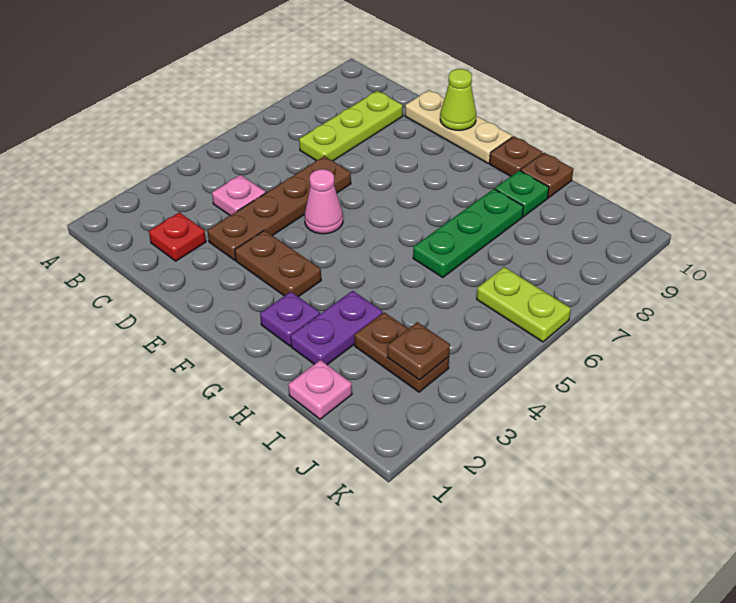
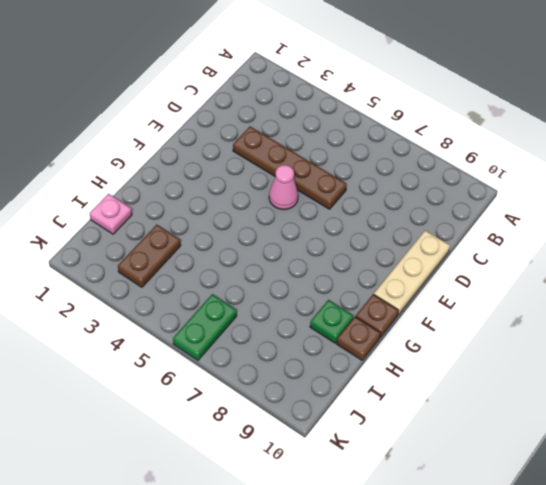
green 1x2 plate [173,294,237,360] -> lime 1x2 plate [477,267,571,342]
none -> red 1x1 plate [149,212,206,261]
none -> pink 1x1 plate [212,175,266,216]
none -> lime 1x3 plate [299,91,403,161]

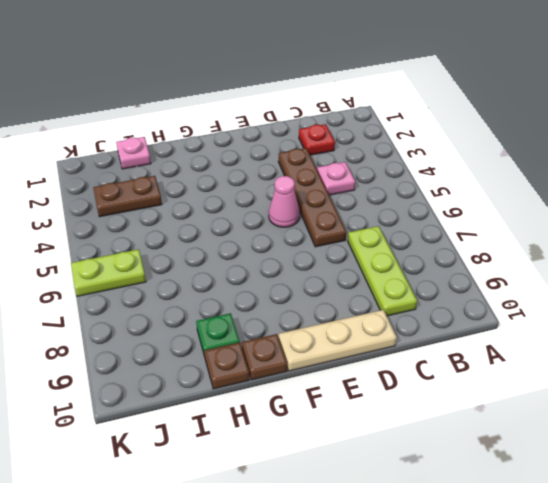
none -> brown 1x2 plate [235,230,321,297]
none -> purple 1x1 plate [260,292,320,346]
none -> purple 1x2 plate [291,291,383,365]

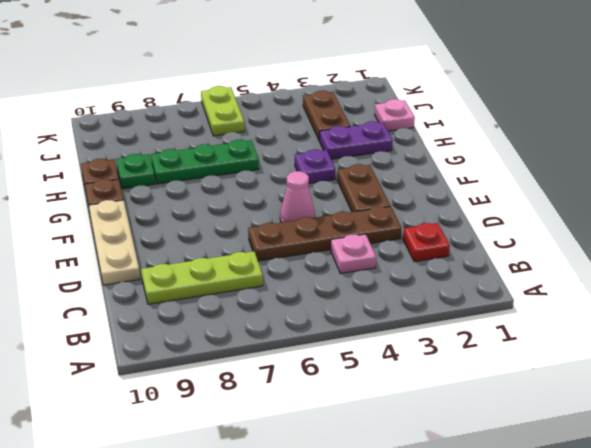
purple 1x1 plate [295,149,335,183] -> purple 1x1 plate moved to [260,292,320,346]
none -> lime 1x1 cone [440,69,476,130]
none -> brown 1x1 plate [387,322,450,380]

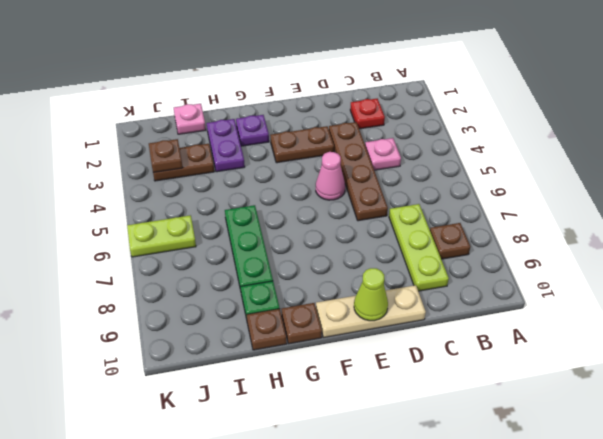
brown 1x1 plate [430,223,470,259] -> none

